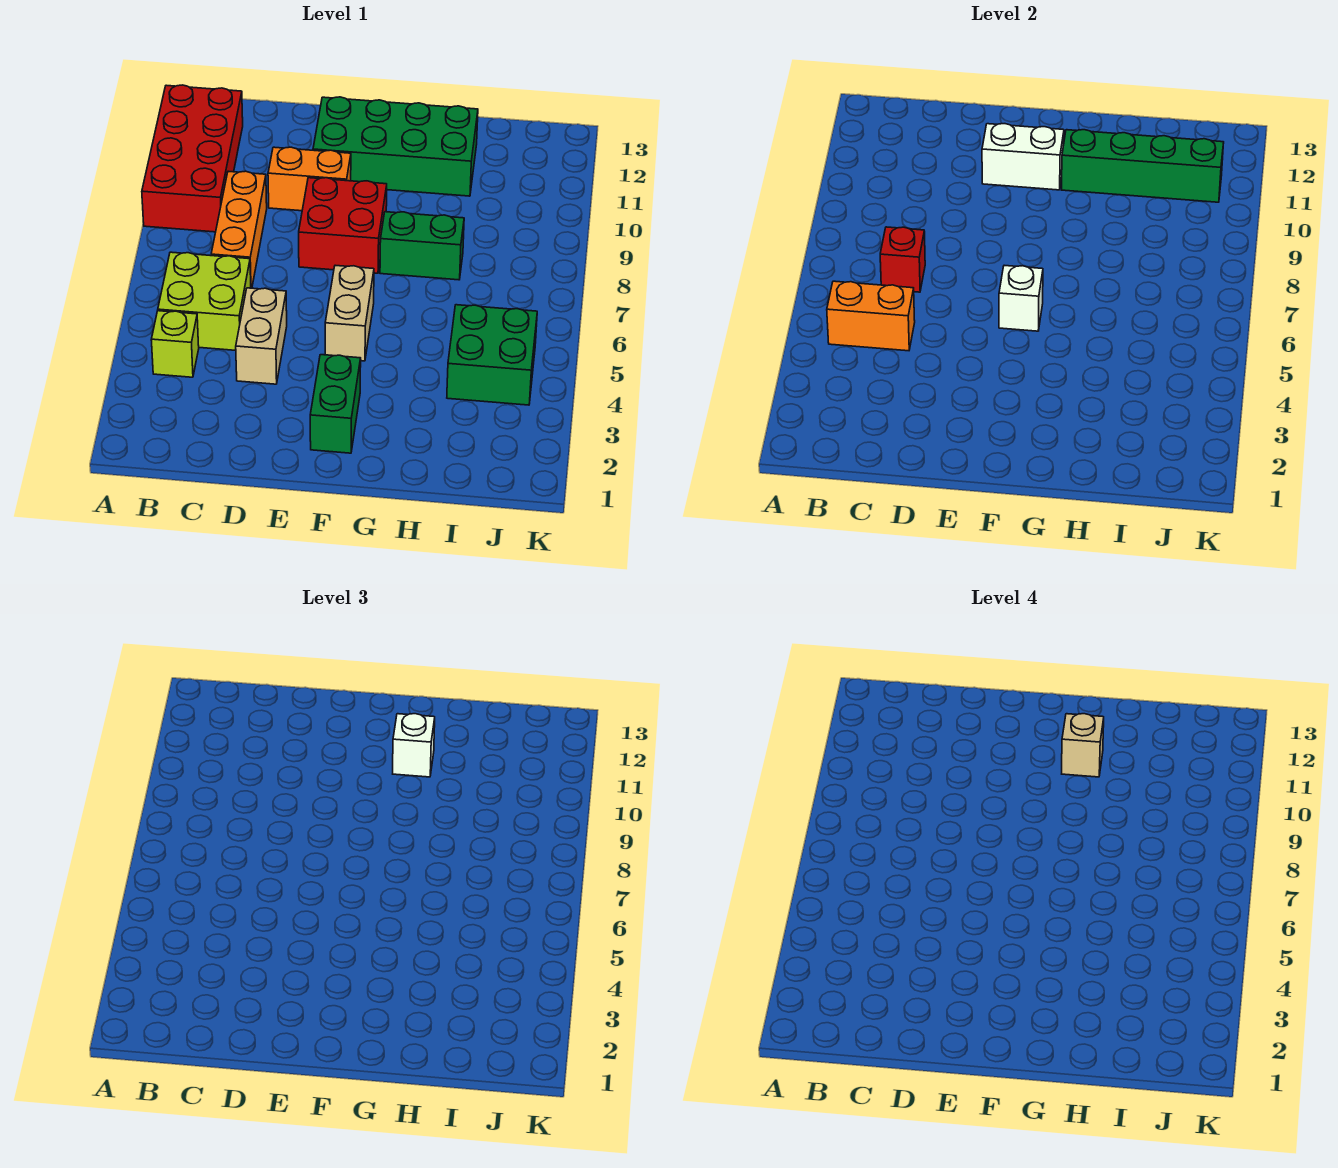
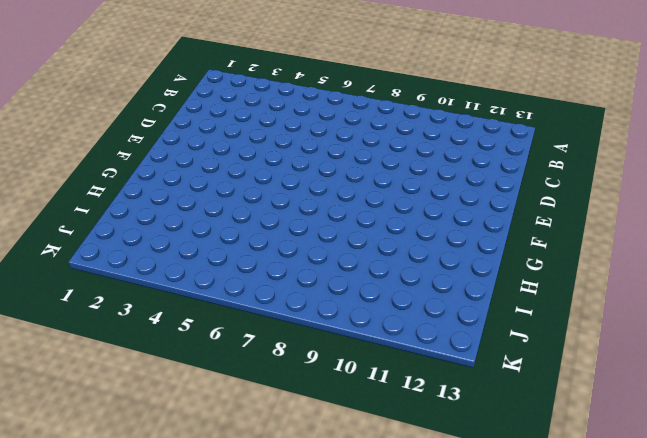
none -> red 2x4 brick [142,85,243,232]
none -> lime 1x1 brick [151,311,199,377]
none -> lime 2x2 brick [158,252,251,350]

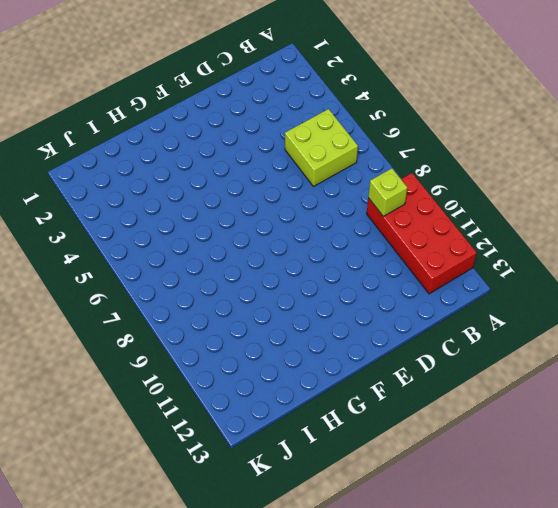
lime 1x1 brick [368,168,407,216] -> lime 1x1 brick moved to [151,311,199,377]
none -> orange 1x3 brick [211,171,267,288]
none -> tan 1x2 brick [236,288,287,384]
none -> orange 1x2 brick [268,147,351,211]

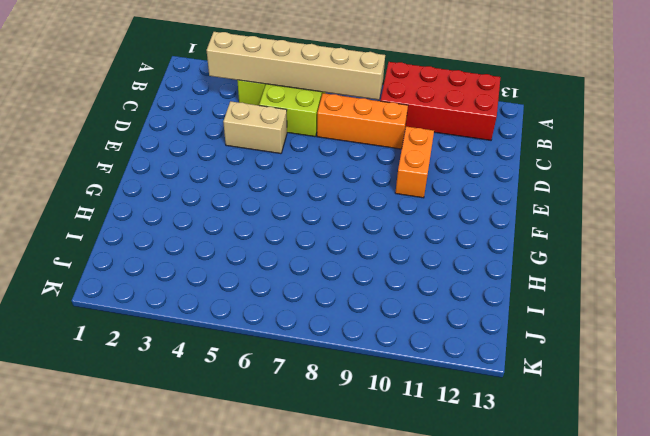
tan 1x6 brick [207,32,385,100] -> orange 1x2 brick [827,281,915,351]
none -> red 2x2 brick [299,178,387,273]
none -> green 2x4 brick [313,97,478,196]
none -> green 1x2 brick [310,355,361,453]

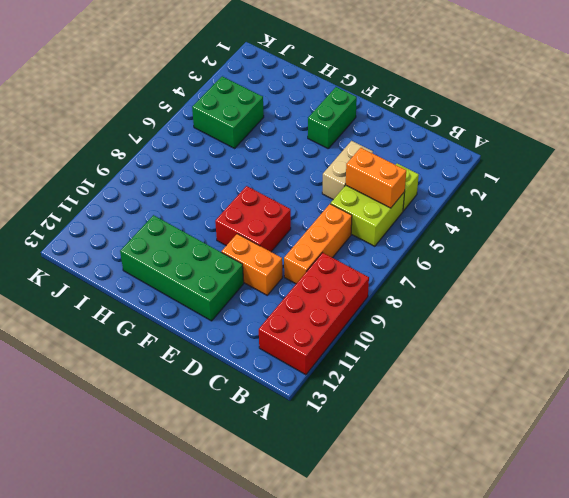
none -> tan 1x2 brick [325,265,374,361]
none -> green 1x2 brick [380,212,464,280]
none -> red 1x1 brick [880,227,925,292]

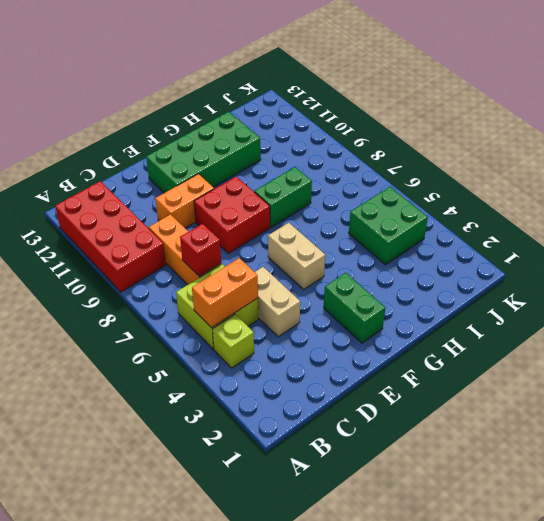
none -> white 1x2 brick [982,124,1064,190]
none -> white 1x1 brick [999,265,1043,331]
none -> green 1x4 brick [1062,130,1224,202]

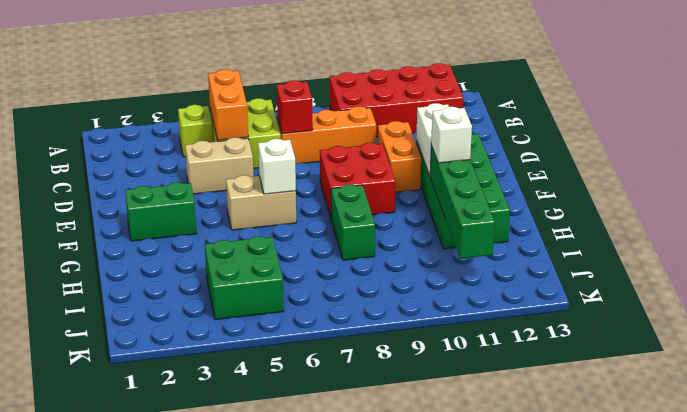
none -> tan 1x1 brick [1062,714,1104,777]

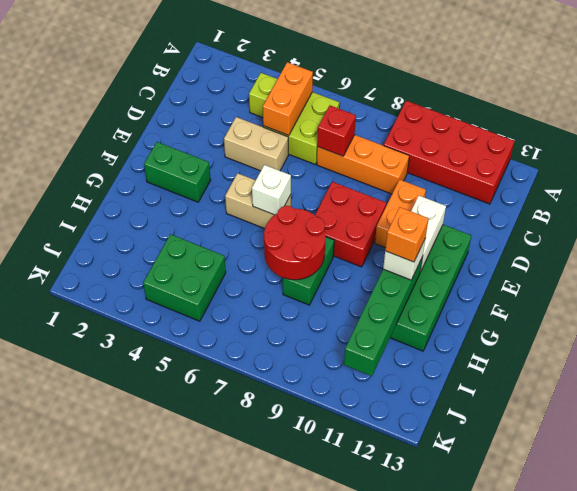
red 2x2 round brick [264,206,325,280] -> none
orange 1x1 brick [385,207,429,262] -> tan 1x1 brick [1062,714,1104,777]

